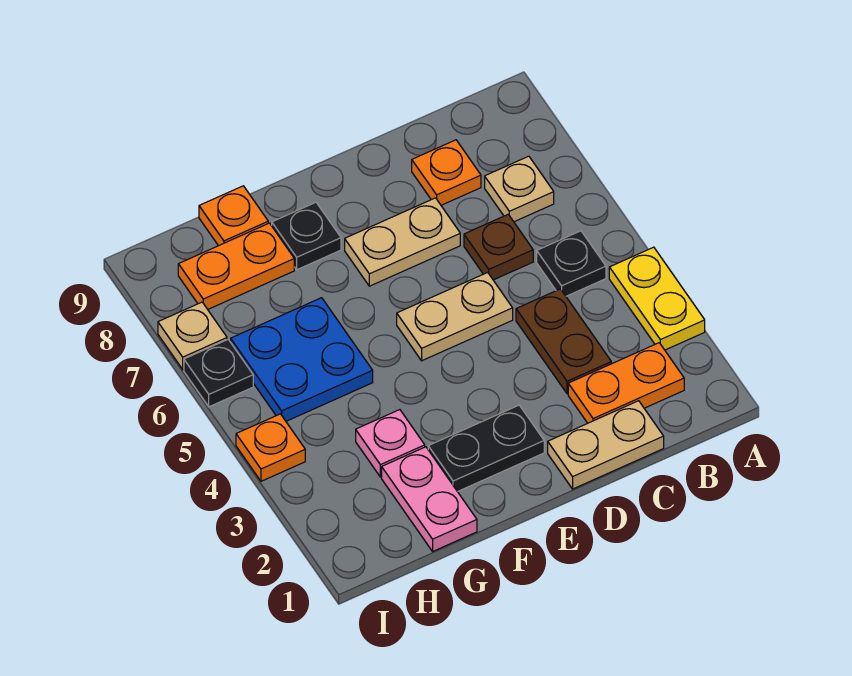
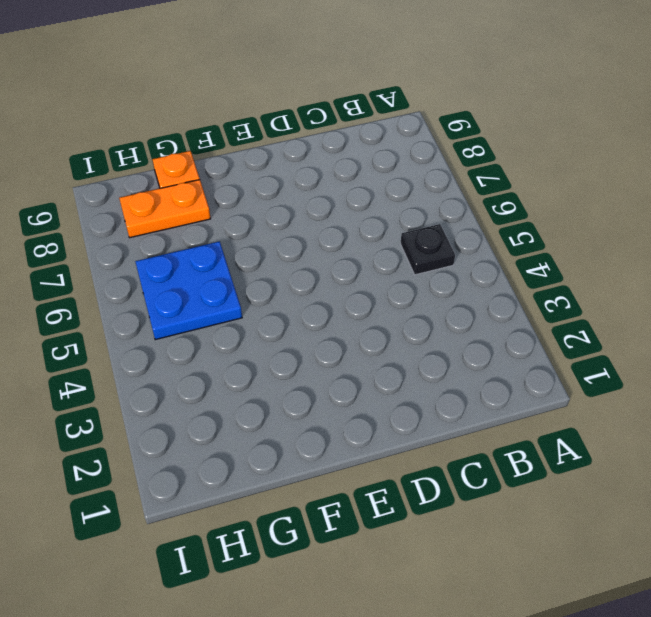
none -> yellow 1x2 plate [609,247,705,350]
none -> orange 1x2 plate [568,343,684,423]
none -> tan 1x1 plate [485,156,554,222]

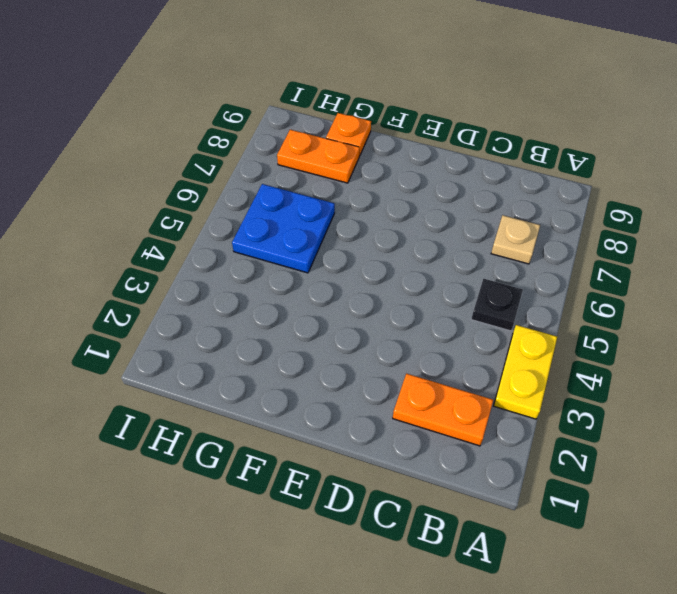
none -> tan 1x2 plate [548,401,664,489]
none -> brown 1x2 plate [516,289,611,394]
none -> brown 1x1 plate [464,215,533,280]

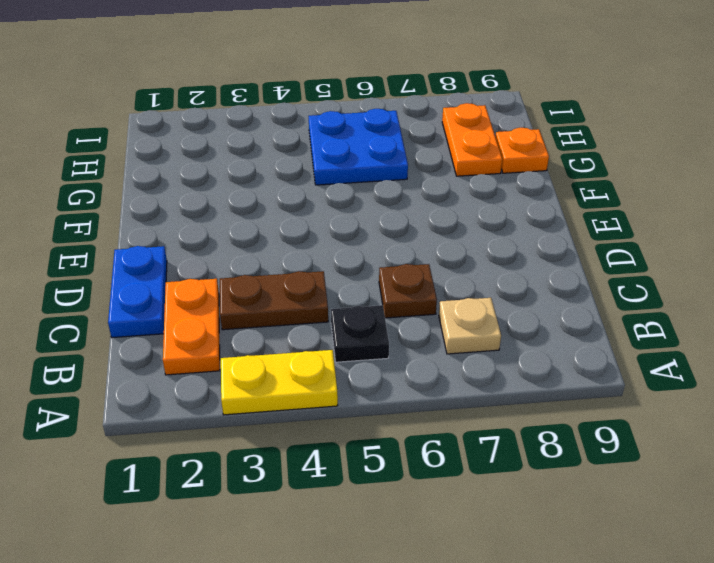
blue 1x2 plate [108,246,167,338] -> tan 1x2 plate [548,401,664,489]
none -> orange 1x1 plate [412,140,481,205]
none -> tan 1x2 plate [397,272,513,361]
none -> tan 1x2 plate [345,198,460,286]

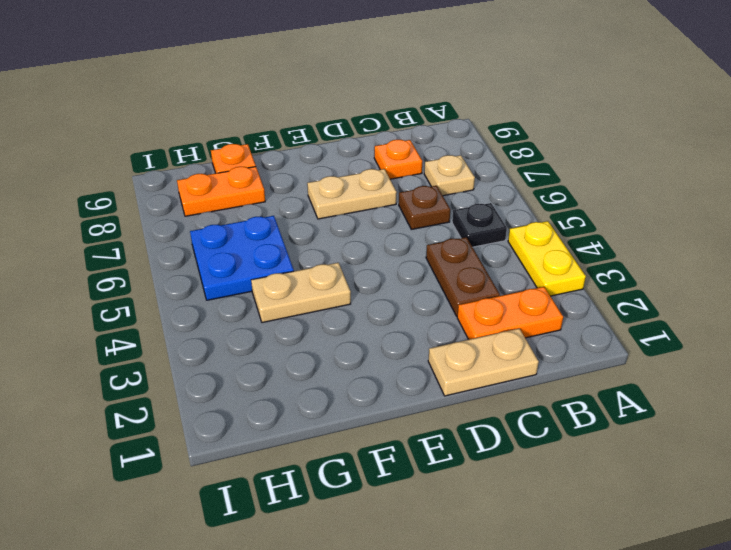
tan 1x2 plate [251,263,351,323] -> tan 1x2 plate moved to [397,272,513,361]
none -> black 1x2 plate [428,405,544,492]
none -> black 1x1 plate [272,202,341,270]
none -> pink 1x2 plate [382,447,477,551]

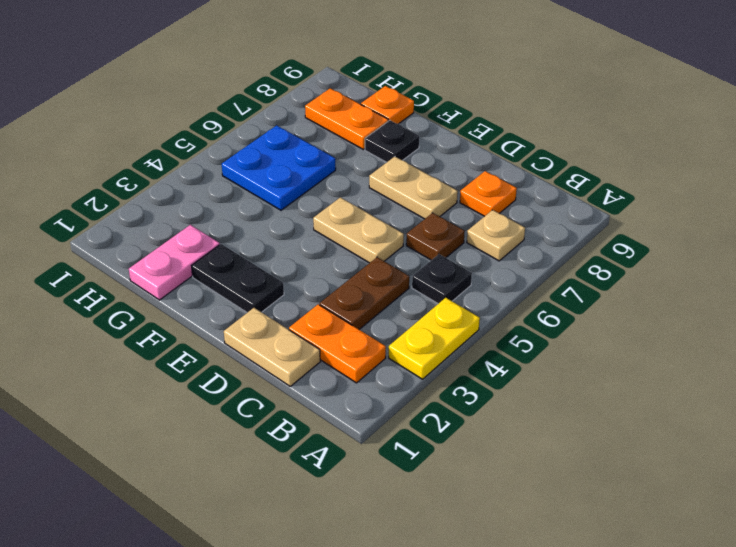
none -> pink 1x1 plate [356,410,425,477]
none -> orange 1x1 plate [236,414,305,481]
none -> black 1x1 plate [184,340,253,407]

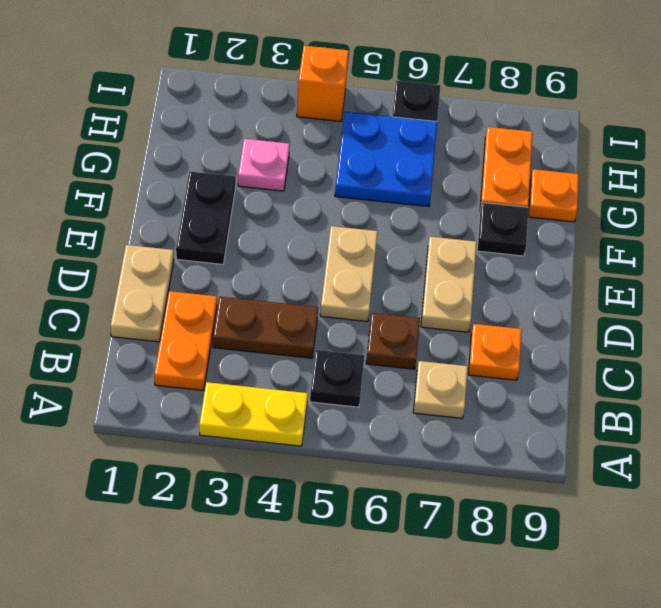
orange 1x1 brick [297,46,349,121] -> orange 1x1 plate [236,414,305,481]
none -> pink 1x2 plate [382,447,477,551]
none -> tan 1x1 plate [158,302,227,369]

